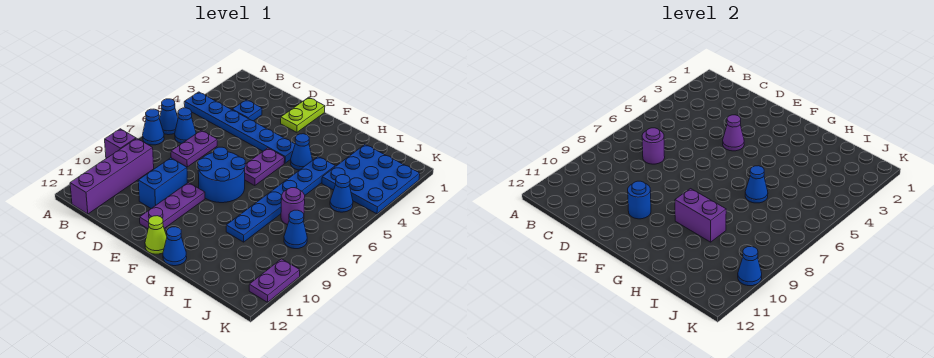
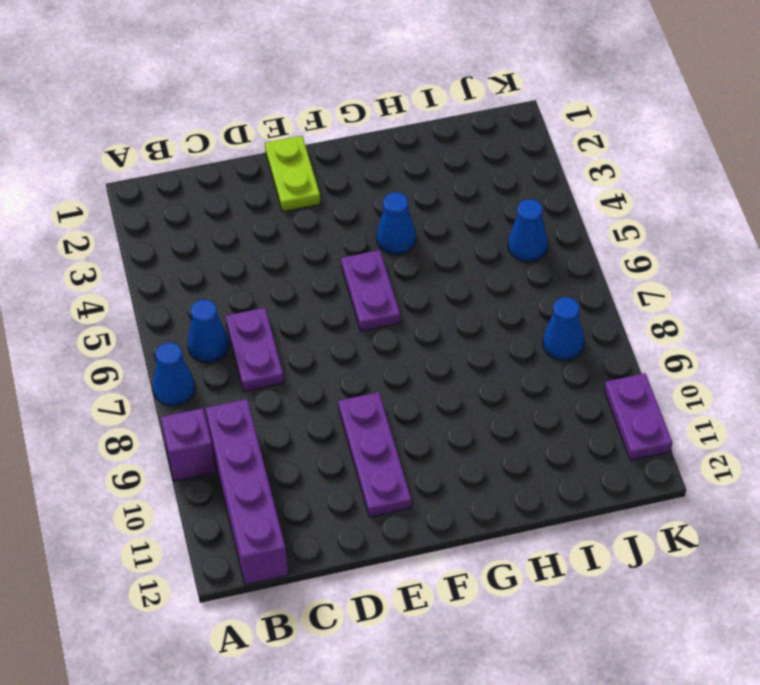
none -> blue 1x6 plate [184,92,295,163]
none -> blue 1x1 cone [159,99,178,135]
none -> blue 1x1 plate [232,100,262,121]

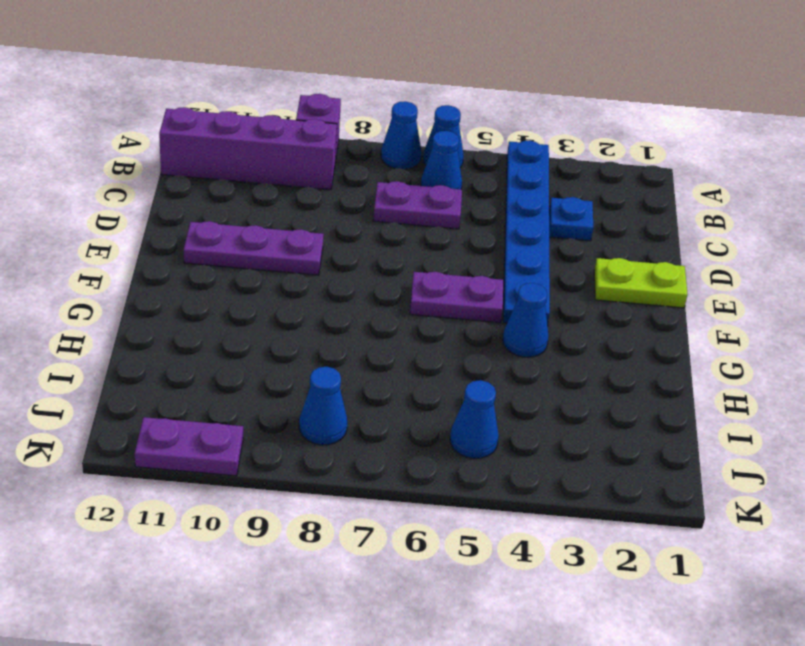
none -> blue 1x2 brick [138,158,188,209]
none -> blue 2x2 round brick [198,147,245,203]
none -> lime 1x1 cone [145,216,167,254]

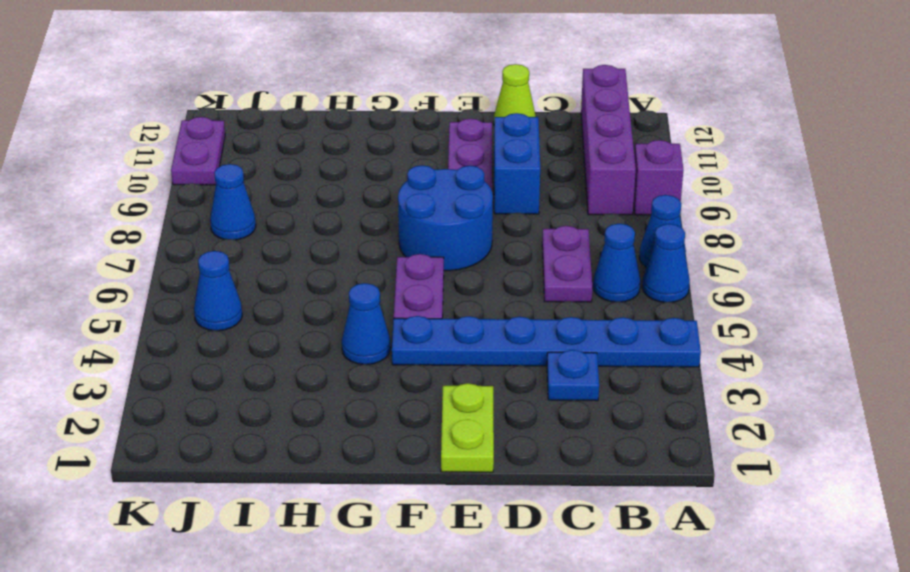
lime 1x1 cone [494,64,536,124] -> lime 1x1 cone moved to [145,216,167,254]
none -> blue 1x1 cone [163,227,187,266]
none -> blue 1x6 plate [226,157,335,242]
none -> blue 3x3 plate [322,144,420,214]

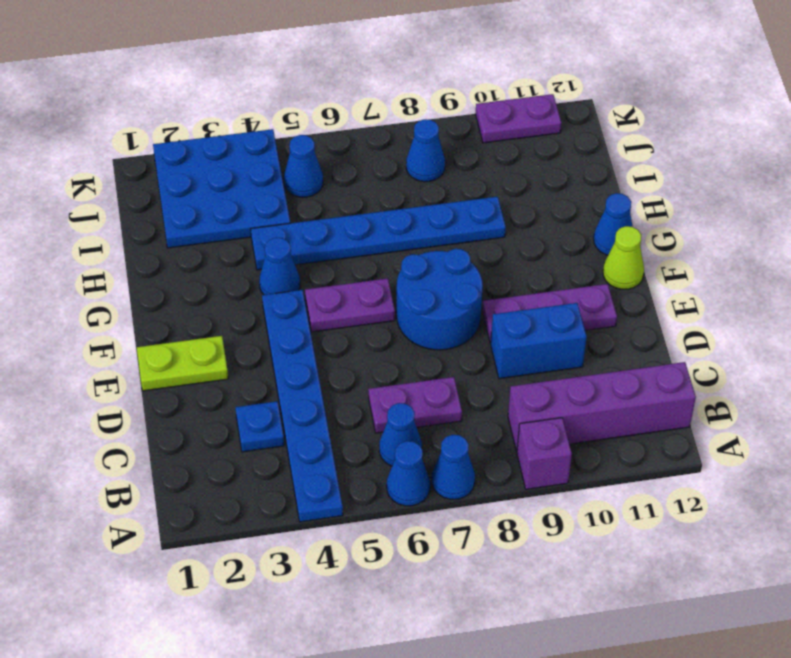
none -> purple 1x1 round brick [281,188,305,225]
none -> purple 1x1 round brick [642,128,665,164]
none -> purple 1x1 cone [723,115,744,151]

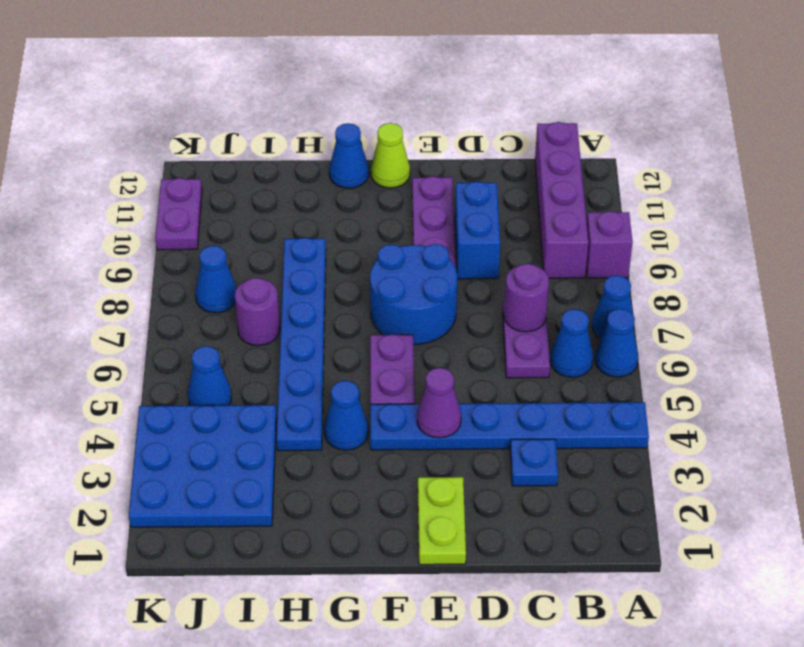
none -> blue 1x1 round brick [628,181,651,219]
none -> purple 1x2 brick [675,189,726,242]
none -> blue 1x1 cone [745,166,768,203]

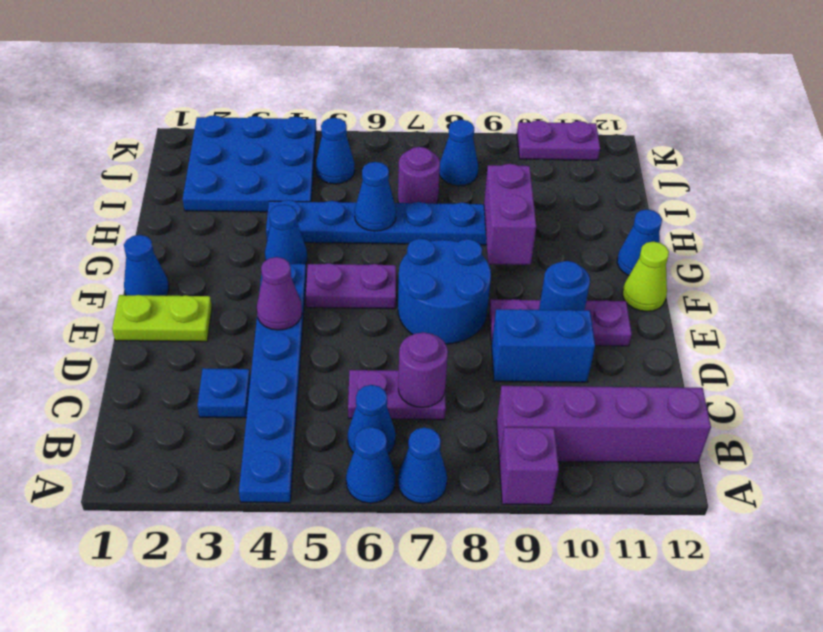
blue 1x1 cone [124,235,169,296] -> blue 1x1 cone moved to [738,246,762,286]

